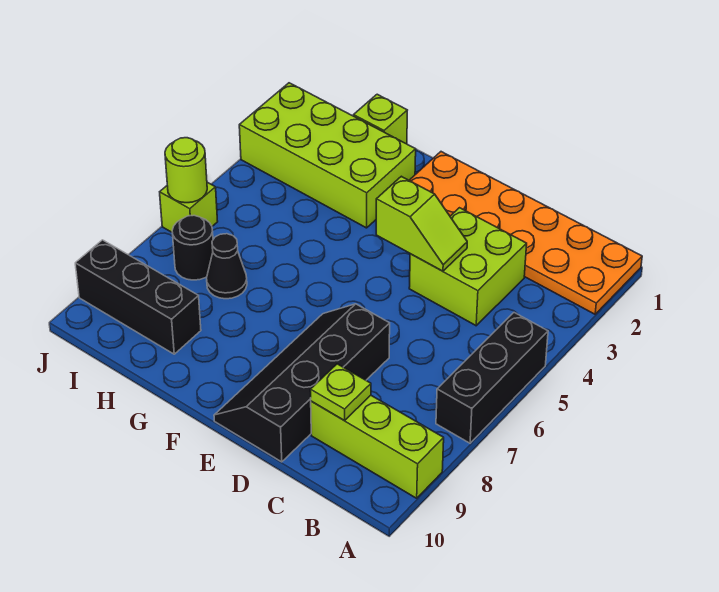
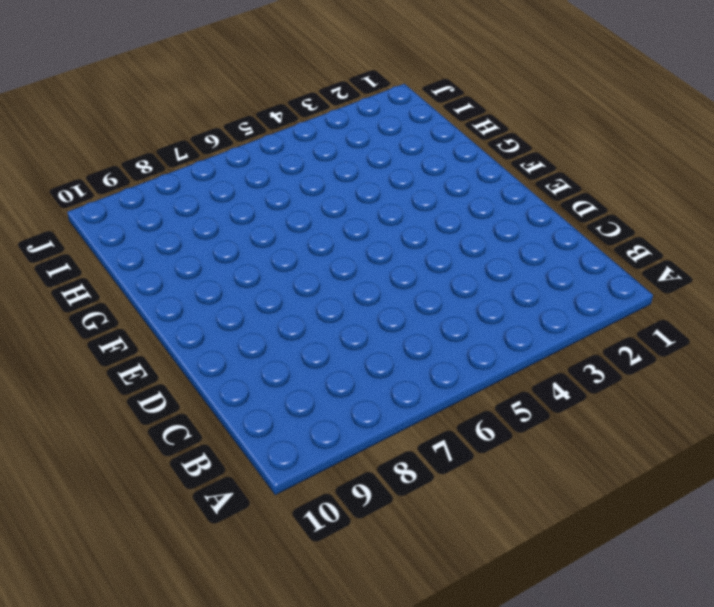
none -> orange 2x6 plate [409,152,642,314]
none -> black 1x3 brick [436,313,548,443]
none -> lime 1x3 brick [311,395,444,498]

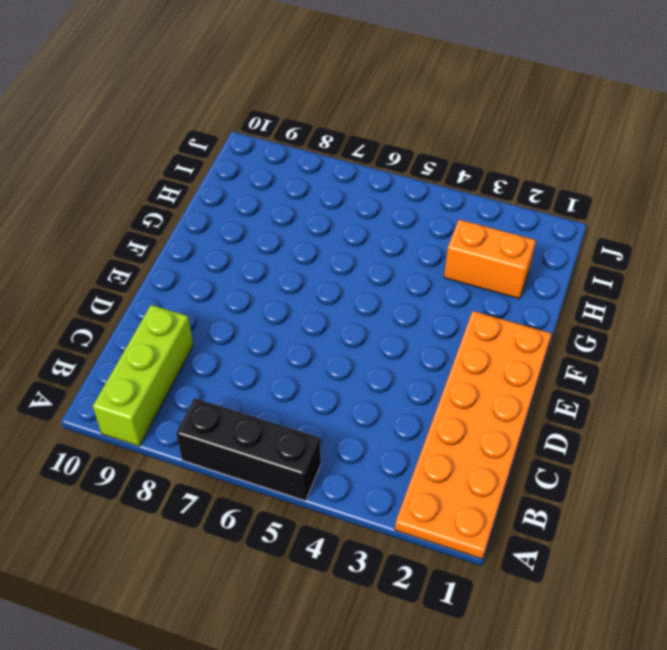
orange 1x2 brick [444,220,536,299] -> lime 2x4 brick [239,83,416,228]
none -> lime 2x2 brick [409,208,527,326]
none -> black 2x4 slope [214,304,390,462]
none -> lime 1x1 brick [353,94,407,144]

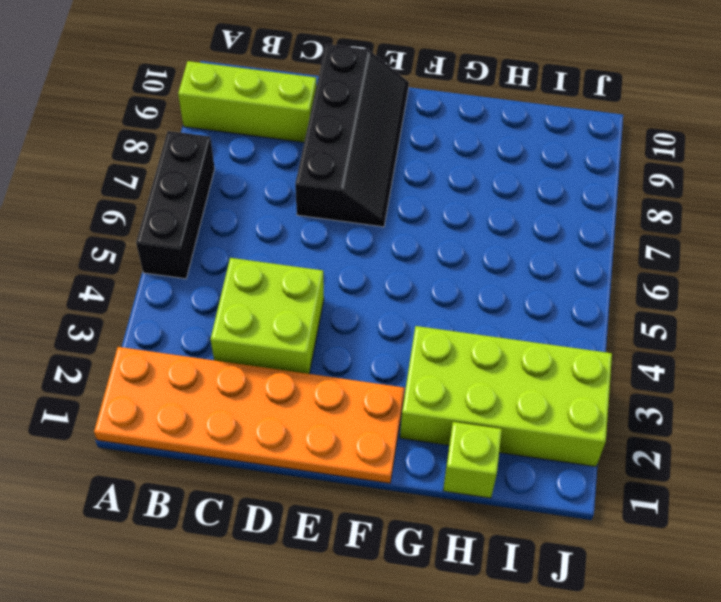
none -> black 1x1 cone [207,234,247,299]
none -> black 1x3 brick [75,240,201,354]
none -> black 1x1 round brick [172,215,213,280]

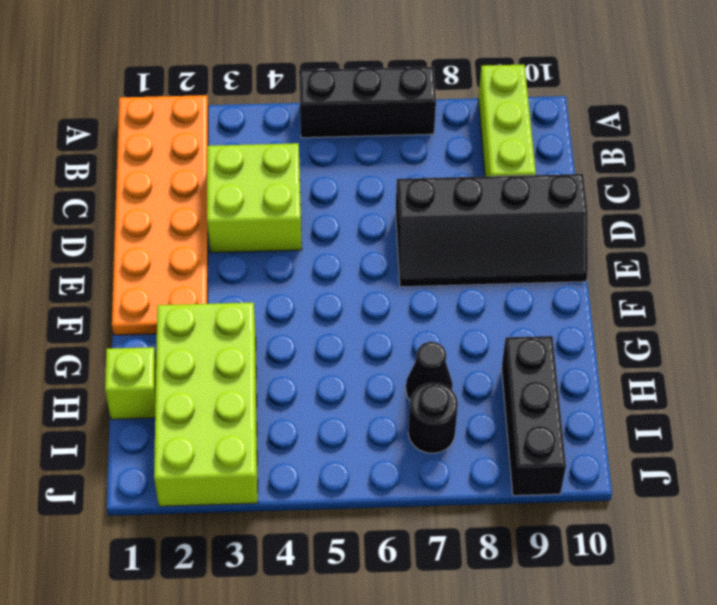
none -> lime 1x1 brick [160,182,218,232]
none -> lime 1x1 plate [310,364,371,421]
none -> lime 1x2 slope [376,176,467,271]

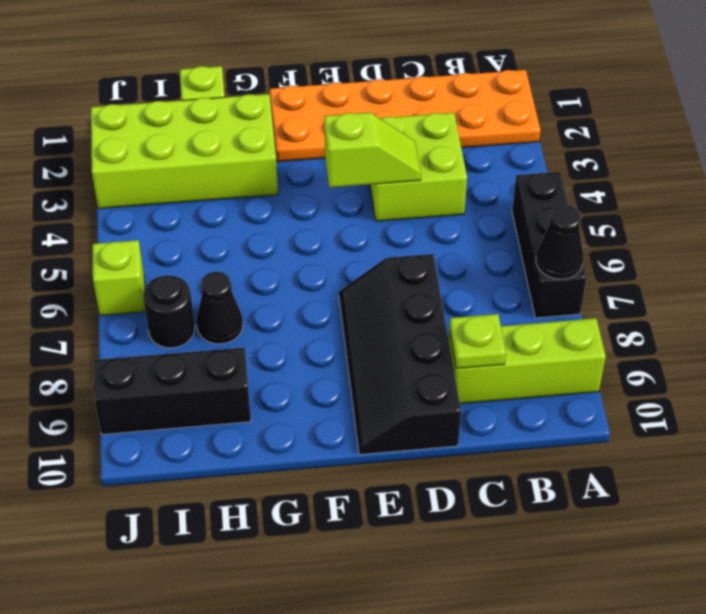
black 1x1 cone [536,205,583,279] -> none
none -> lime 1x1 round brick [165,138,207,203]

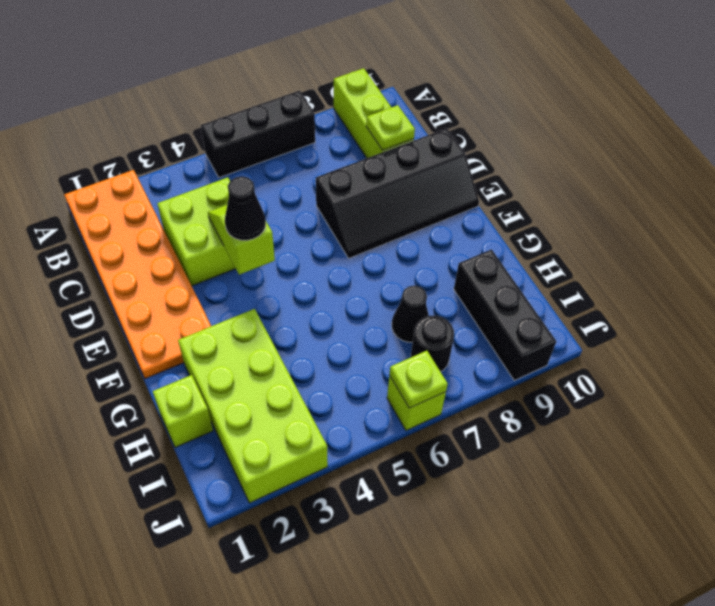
black 1x1 cone [225,176,266,240] -> none
lime 1x1 plate [390,351,448,408] -> lime 1x1 round brick [165,138,207,203]

